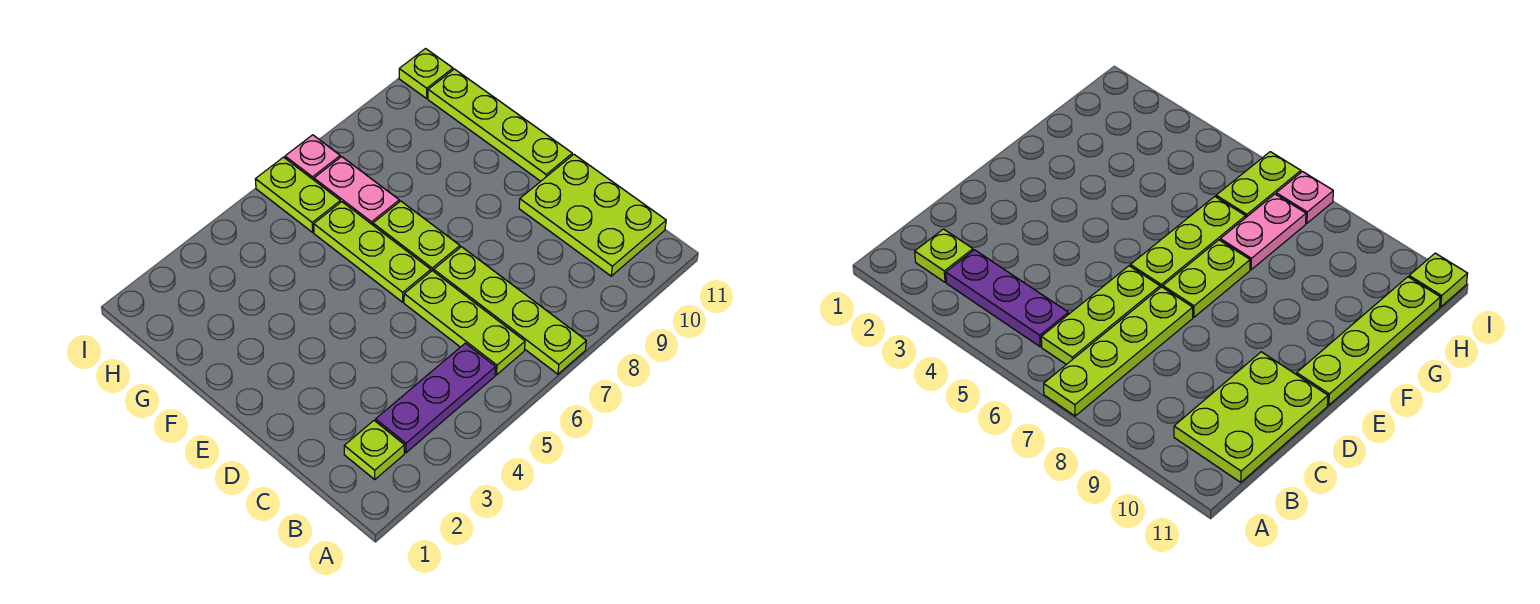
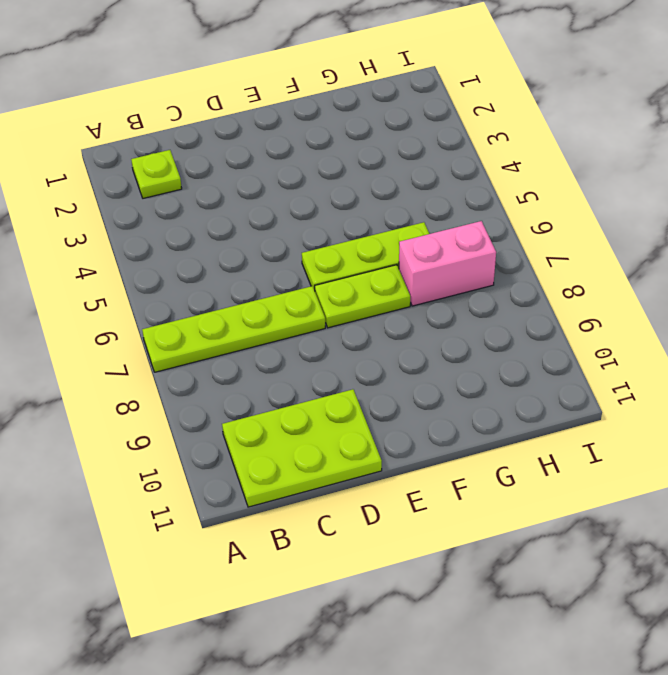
pink 1x2 brick [399,221,496,306] -> pink 1x2 plate [314,157,399,225]
none -> purple 1x3 plate [376,343,496,453]
none -> lime 1x3 plate [404,271,525,375]
none -> lime 1x4 plate [428,69,572,181]

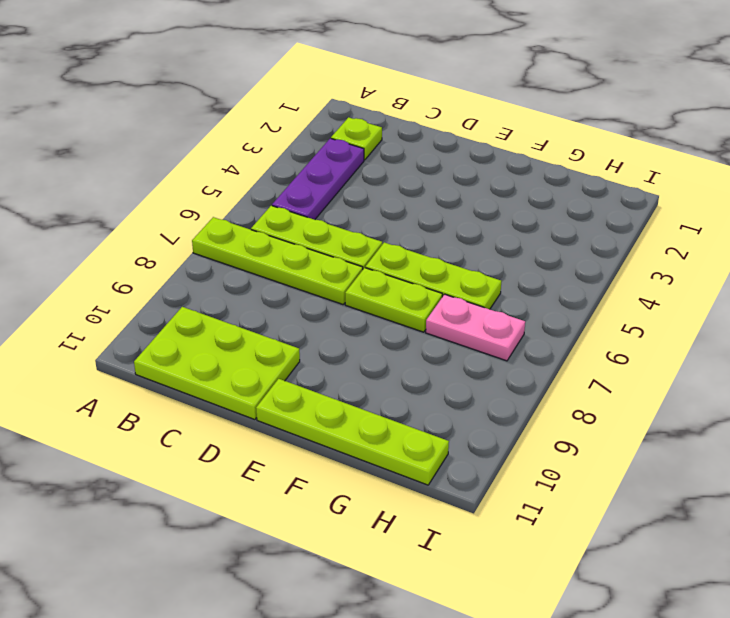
none -> lime 1x2 plate [255,157,340,232]
none -> pink 1x1 plate [285,135,340,180]
none -> lime 1x1 plate [399,49,453,98]

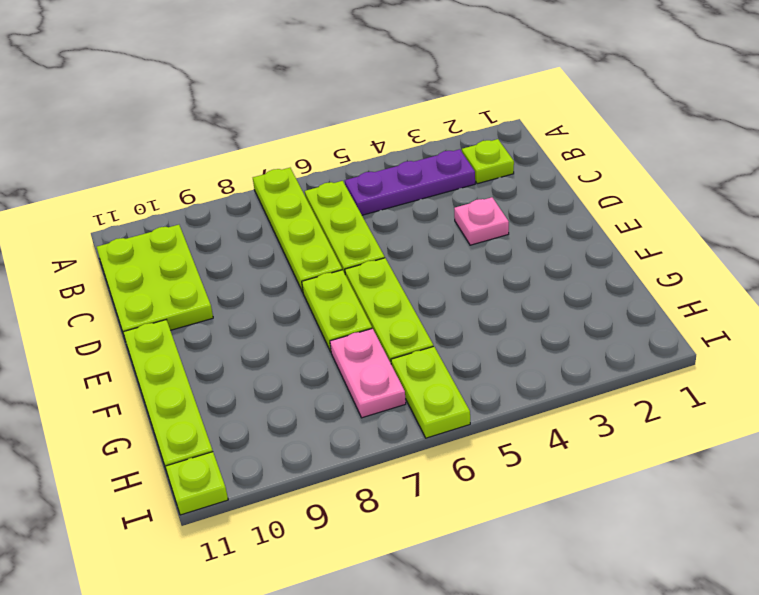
pink 1x1 plate [454,197,509,245] -> pink 1x1 plate moved to [285,135,340,180]

